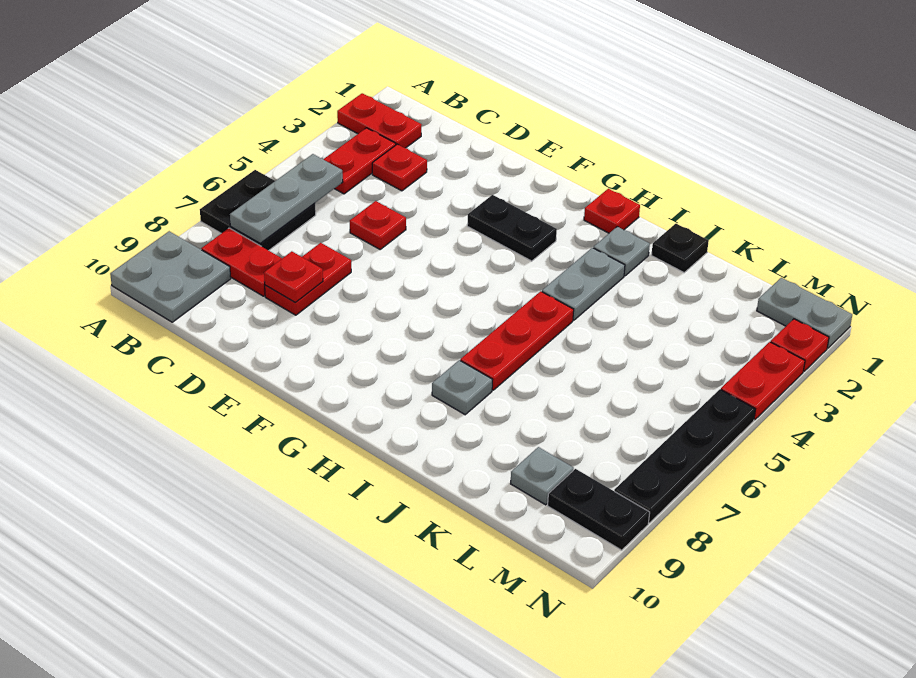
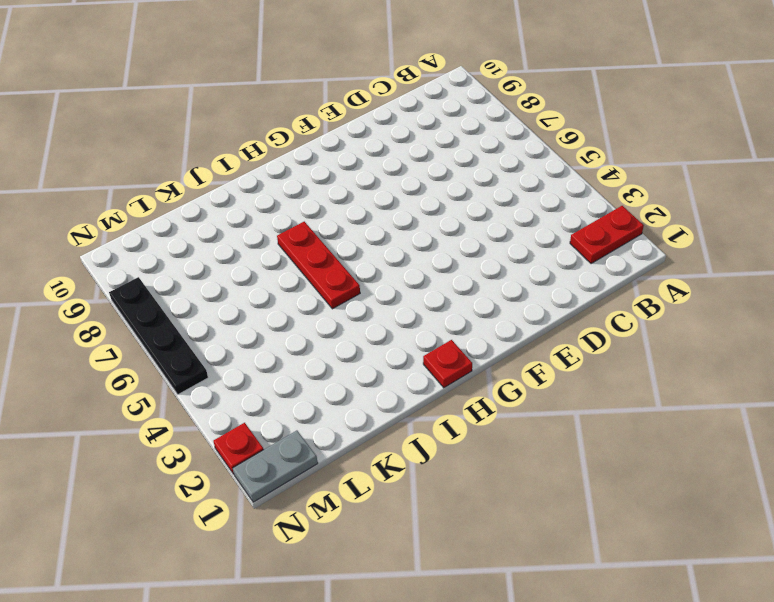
none -> black 2x2 plate [200,170,316,251]
none -> grey 2x2 plate [110,231,231,322]
none -> red 1x2 plate [324,128,396,194]

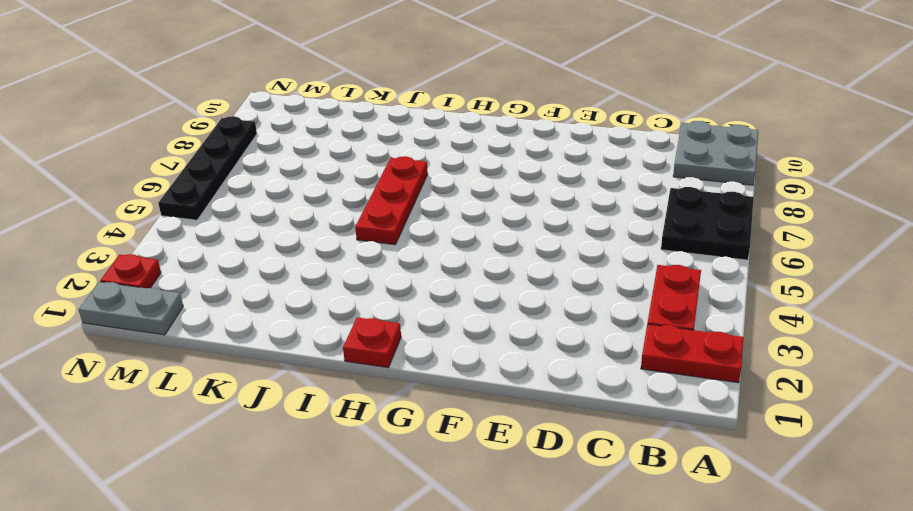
none -> red 1x2 plate [201,228,282,296]
none -> red 1x1 plate [372,144,427,191]
none -> red 1x1 plate [350,201,406,249]

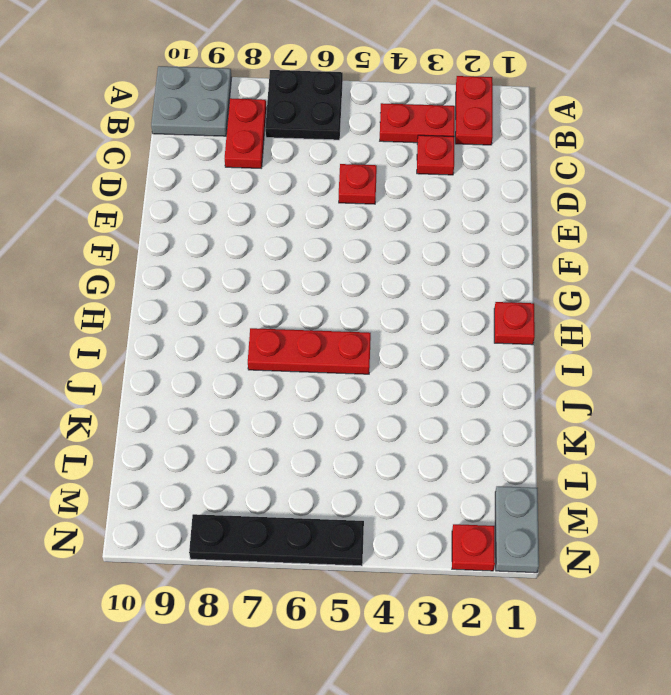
none -> red 1x2 plate [265,243,351,315]
none -> black 1x2 plate [467,195,557,261]
none -> grey 1x1 plate [593,227,650,276]

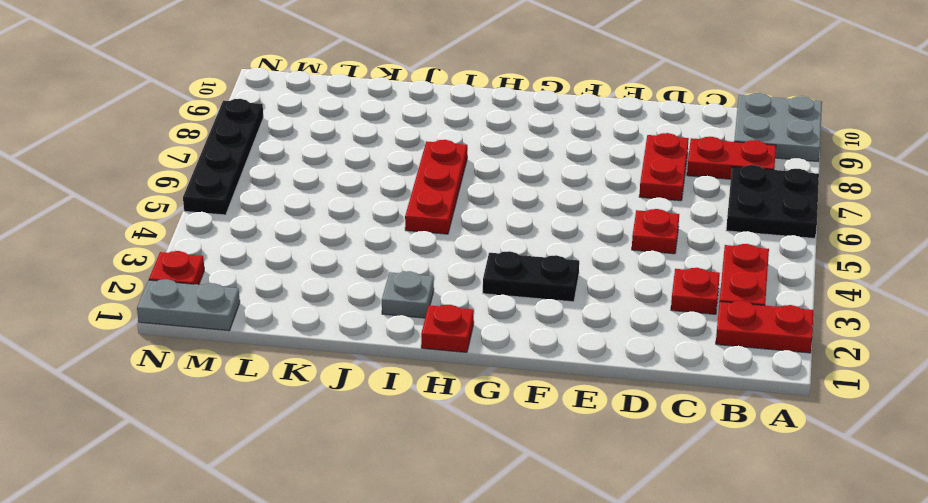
none -> grey 1x2 plate [542,248,625,320]
none -> grey 1x1 plate [432,360,492,415]
none -> black 1x1 plate [651,224,709,273]

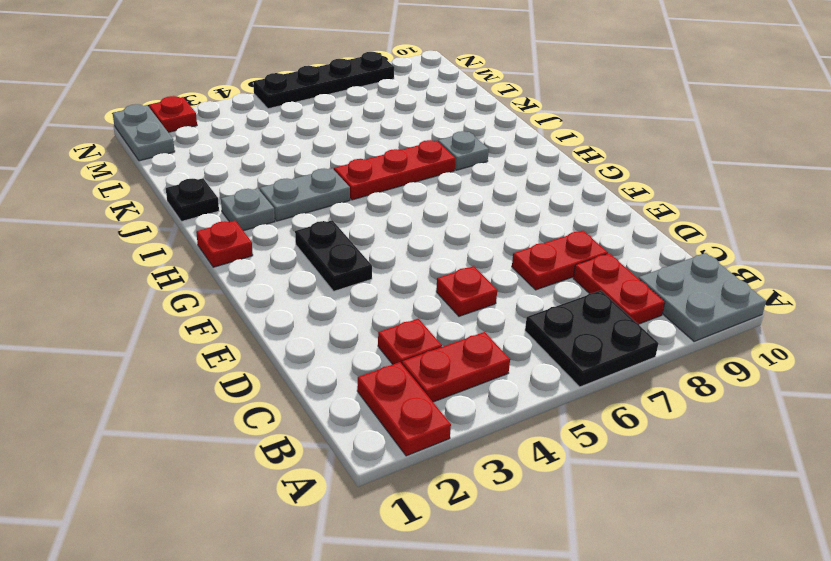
none -> grey 1x1 plate [511,447,574,505]
none -> black 1x2 plate [548,469,650,550]
none -> red 1x2 plate [721,342,805,420]

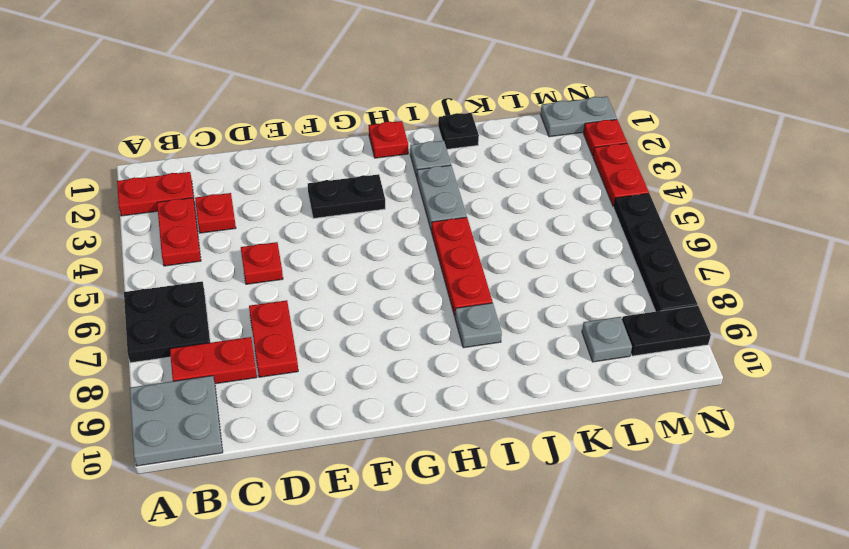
none -> grey 1x3 plate [230,154,343,243]
none -> red 1x1 plate [264,251,323,303]

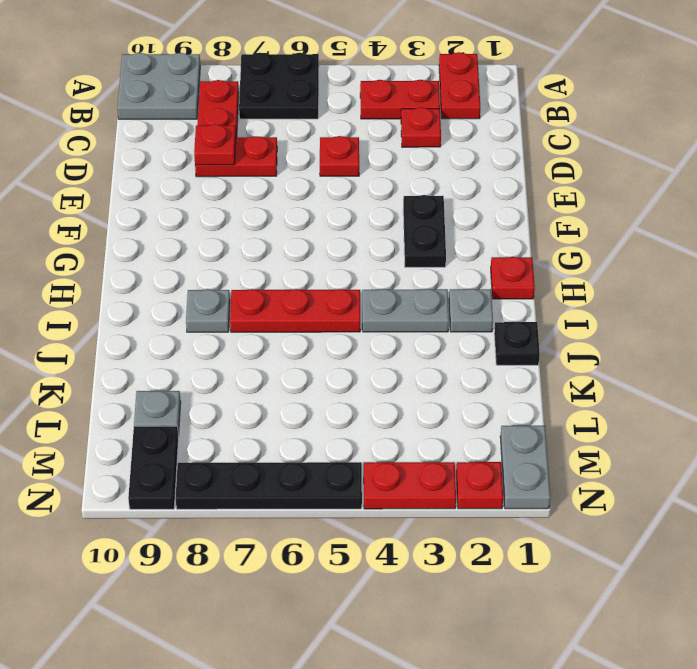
none -> grey 1x3 plate [230,154,343,243]

